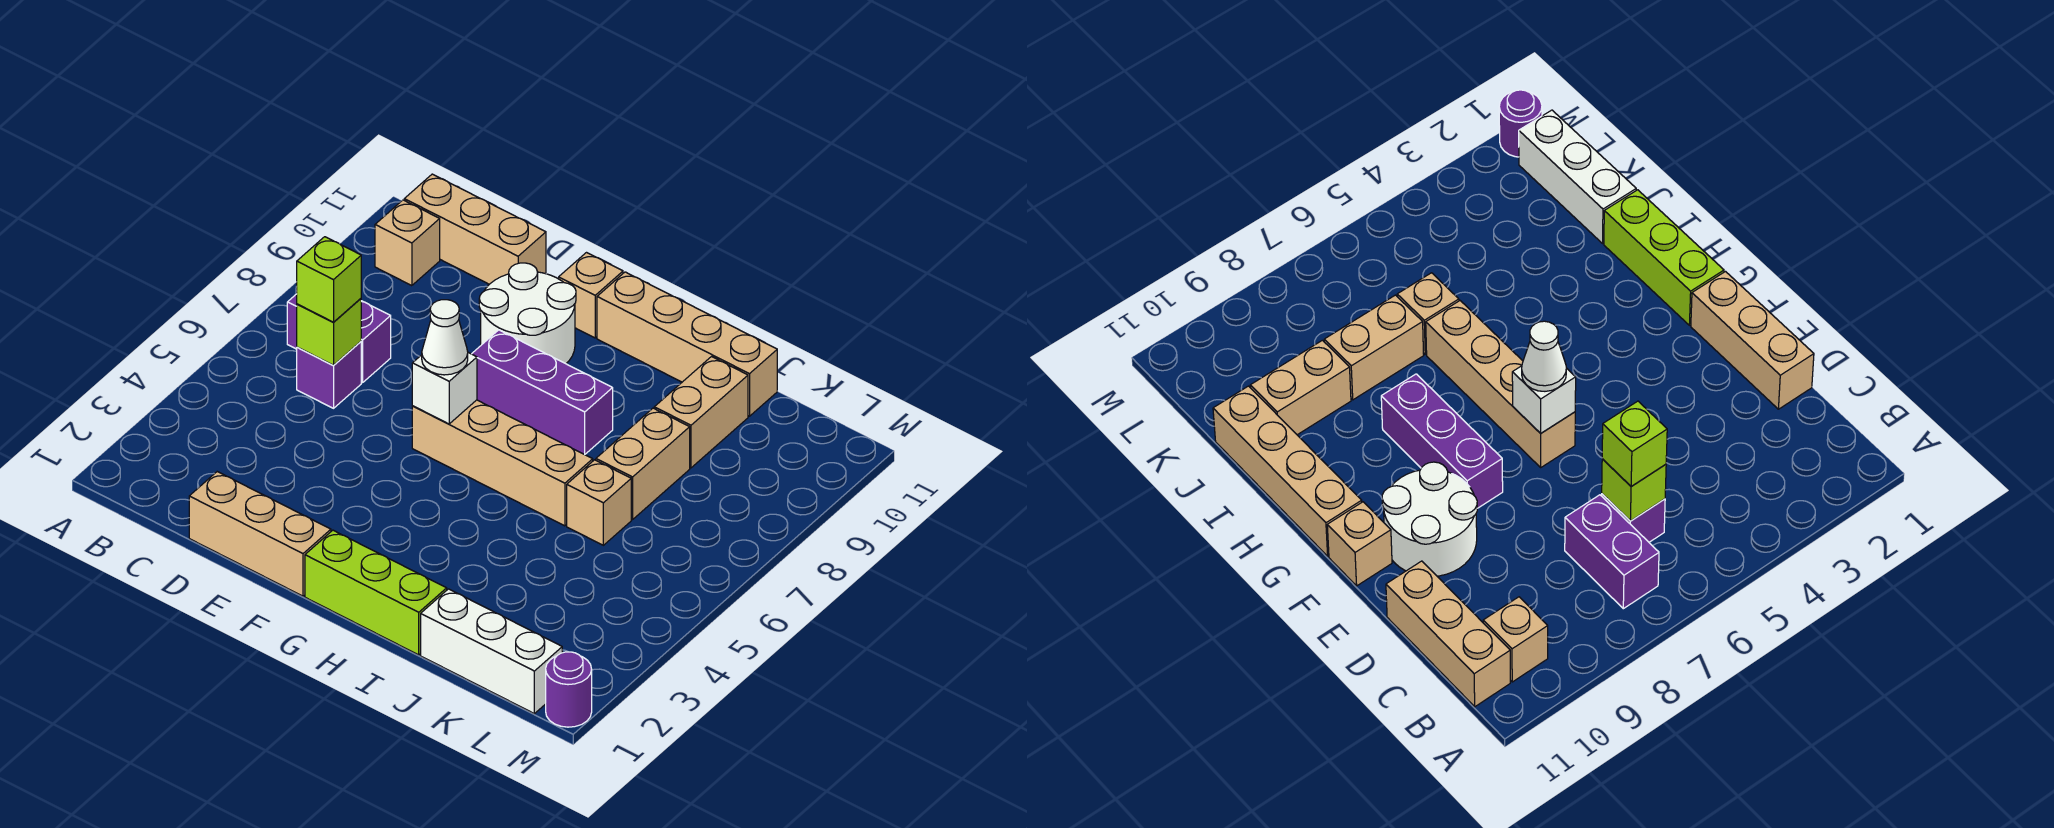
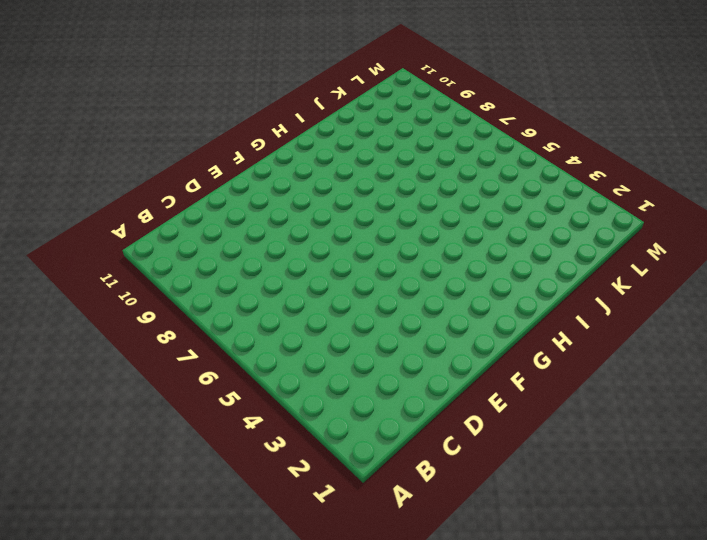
none -> purple 1x2 brick [287,294,391,383]
none -> tan 1x1 brick [375,200,440,286]
none -> tan 1x3 brick [404,174,546,284]

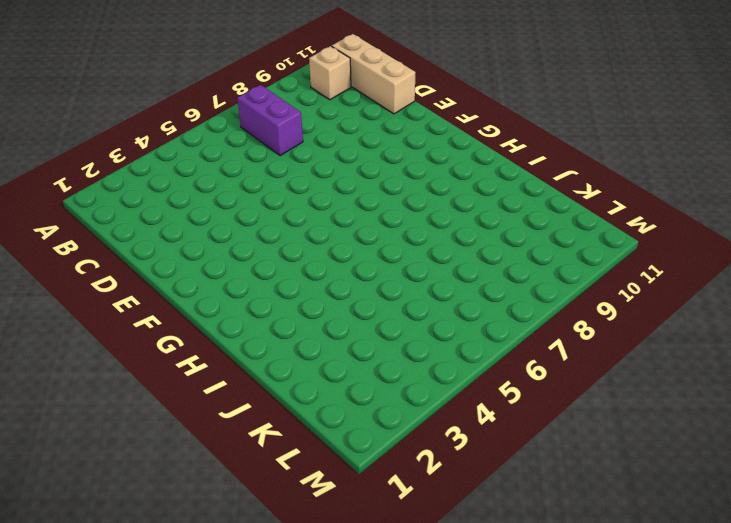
none -> purple 1x1 brick [297,342,361,408]
none -> tan 1x3 brick [189,472,331,596]
none -> white 2x2 round brick [479,263,576,364]

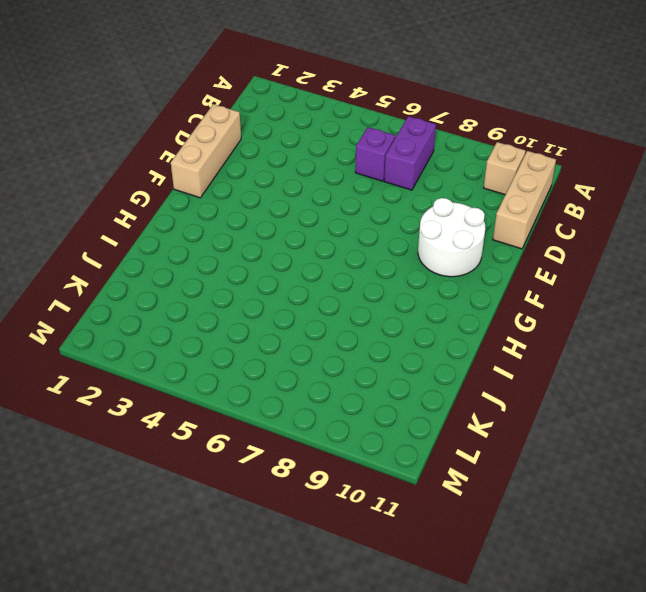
none -> tan 1x4 brick [412,400,593,526]
none -> purple 1x3 brick [472,330,613,454]
none -> tan 1x1 brick [559,253,623,338]

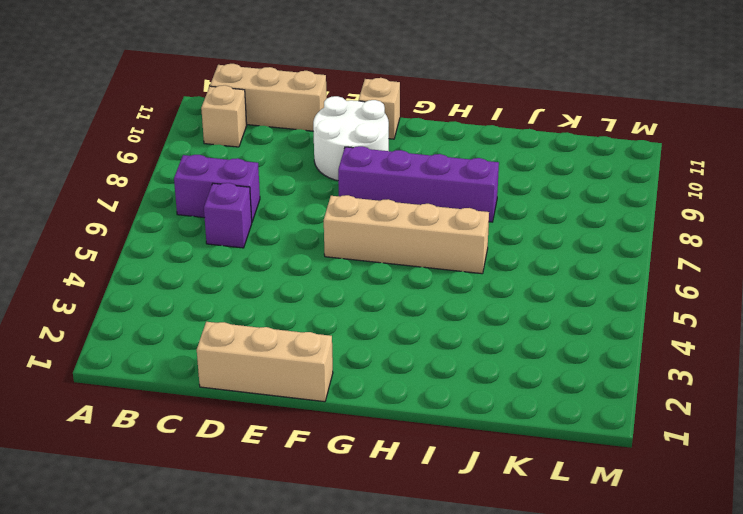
purple 1x4 brick [338,146,499,222] -> purple 1x3 brick [472,330,613,454]
none -> lime 1x3 brick [305,530,447,655]
none -> tan 1x4 brick [597,272,777,416]
none -> white 1x3 brick [421,589,562,714]

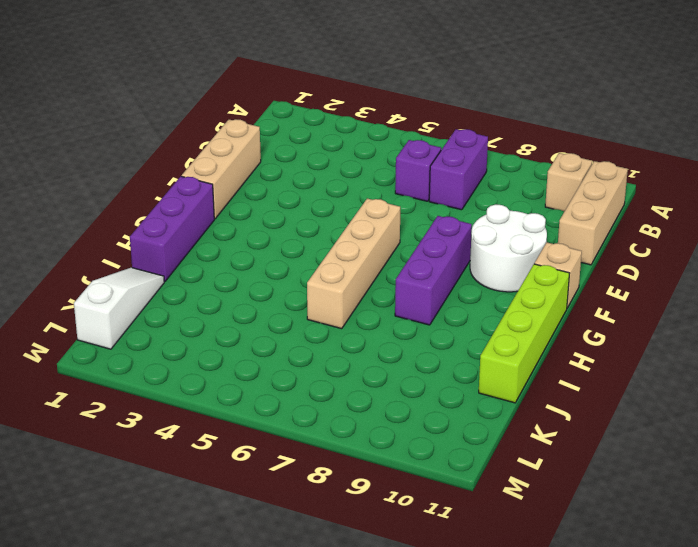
purple 1x3 brick [130,176,214,282] -> lime 1x3 brick [305,530,447,655]
lime 1x4 brick [479,264,569,403] -> tan 1x4 brick [597,272,777,416]
white 1x3 slope [74,268,164,349] -> white 1x3 brick [421,589,562,714]
none -> tan 1x1 brick [567,460,631,545]
none -> tan 1x2 brick [596,408,690,520]
none -> tan 1x2 brick [654,357,748,468]

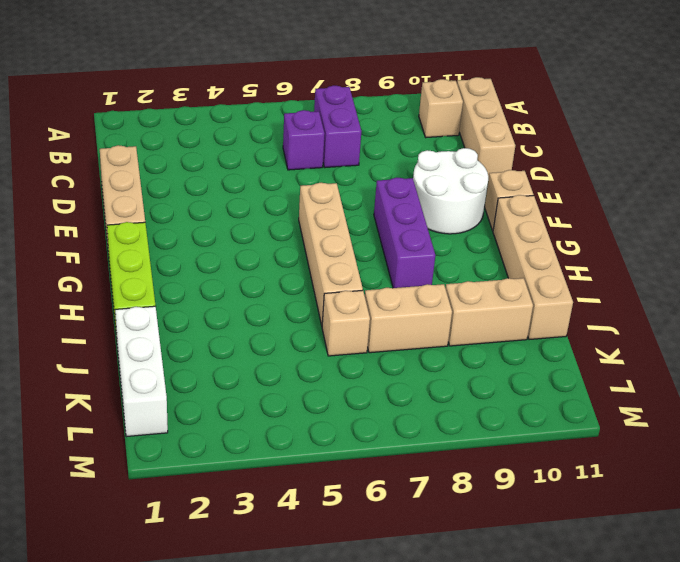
none -> purple 1x1 round brick [546,652,592,727]
none -> lime 1x1 brick [297,299,361,365]
none -> white 1x1 brick [412,353,477,424]

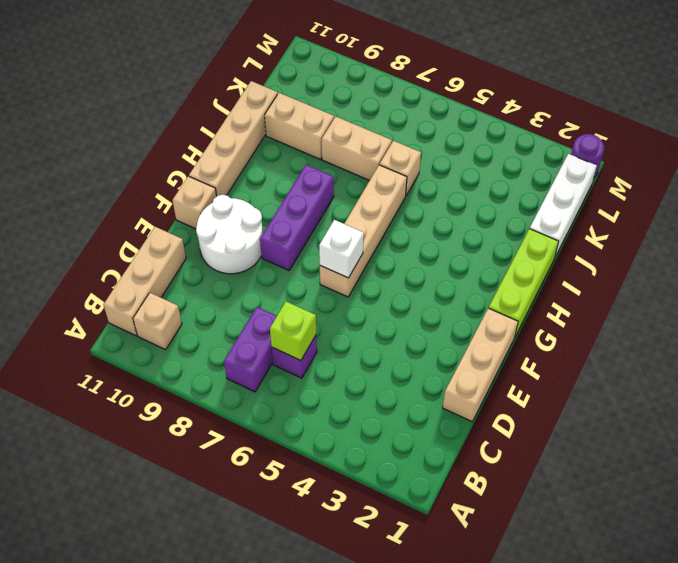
none -> lime 1x1 brick [297,237,361,322]
none -> white 1x1 cone [422,300,468,375]

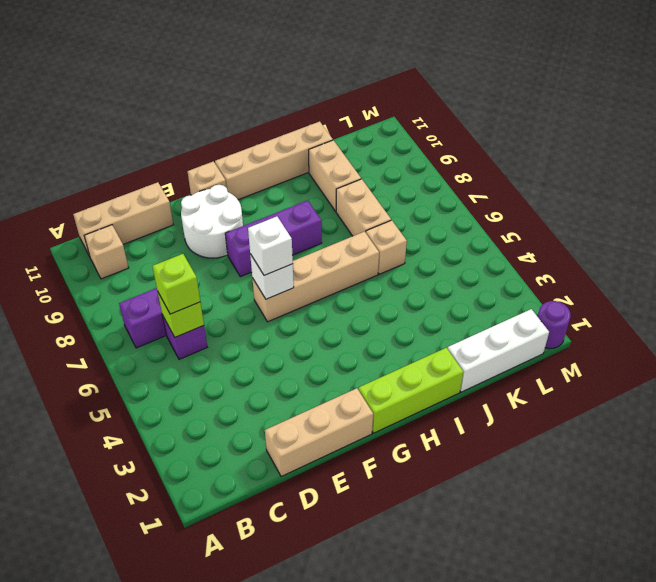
white 1x1 brick [248,216,293,275] -> white 1x1 cone [422,300,468,375]

